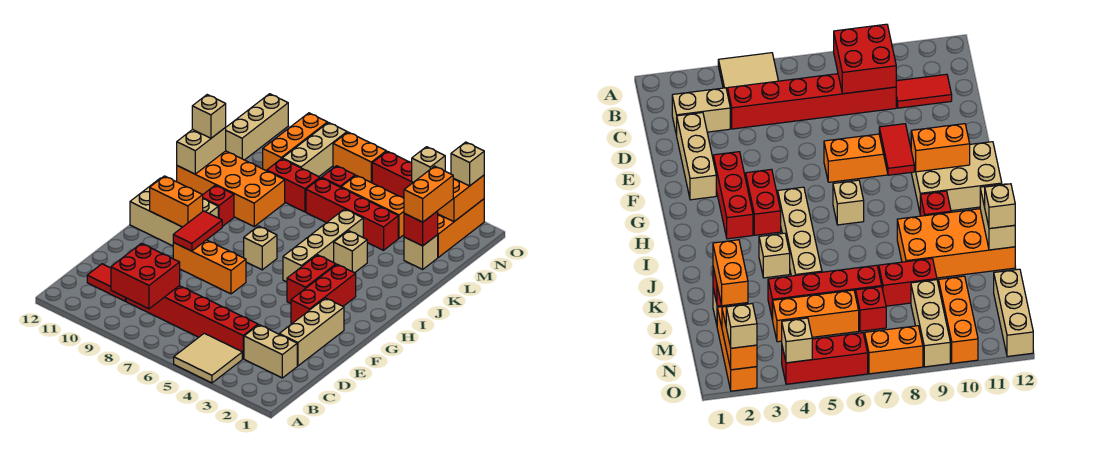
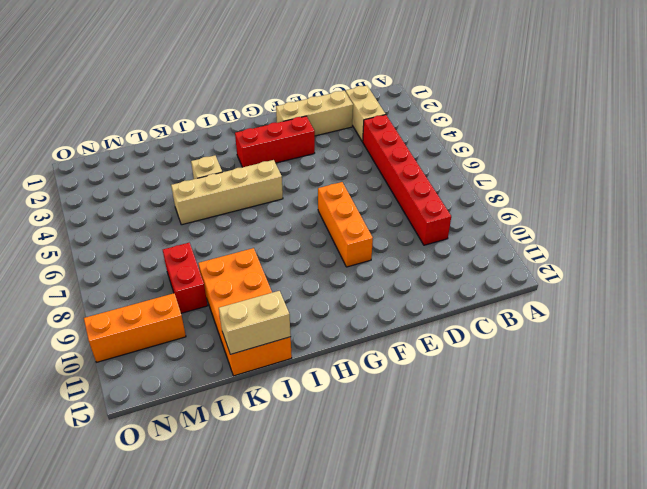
none -> tan 2x2 tile [174,333,242,383]
none -> red 1x2 tile [87,264,126,301]
none -> red 1x2 brick [287,255,336,303]
none -> tan 2x3 brick [130,178,218,246]

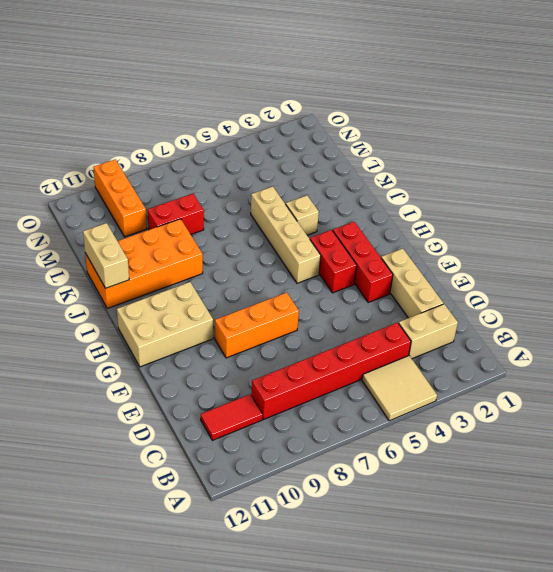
none -> tan 1x1 brick [244,226,277,270]
none -> red 1x1 brick [203,185,234,227]
none -> tan 1x1 brick [404,235,438,269]
none -> red 1x4 brick [306,178,398,250]

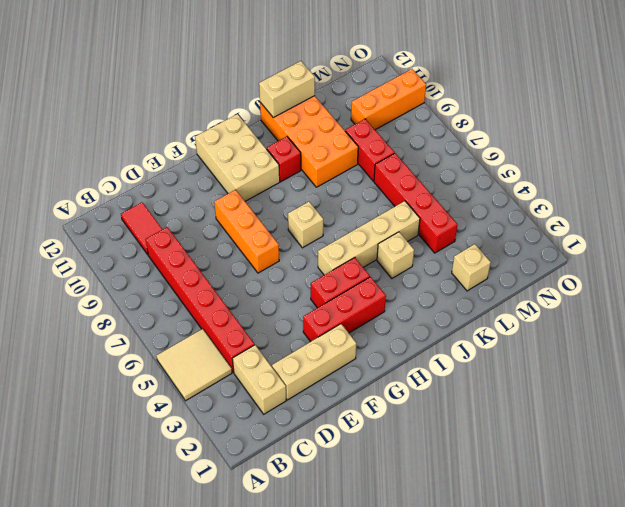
none -> orange 1x3 brick [438,199,484,257]
none -> orange 1x3 brick [341,175,404,238]
none -> red 1x1 brick [322,166,355,187]
none -> tan 1x3 brick [282,123,347,177]

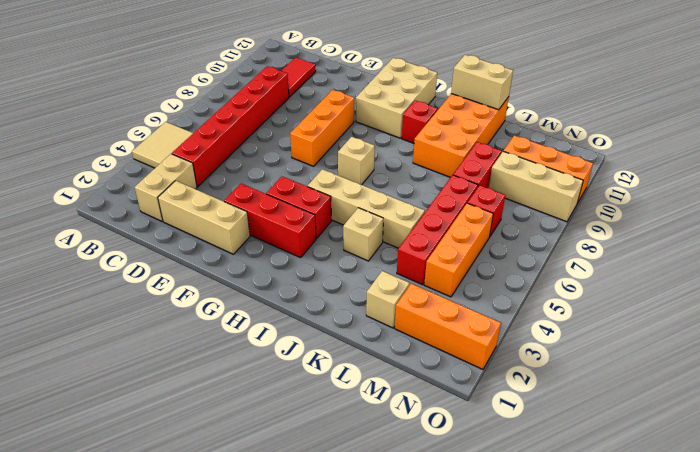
none -> tan 1x3 brick [226,94,288,160]
none -> red 1x3 brick [372,151,413,198]
none -> orange 1x2 brick [333,132,386,183]
none -> red 2x2 brick [111,243,180,309]

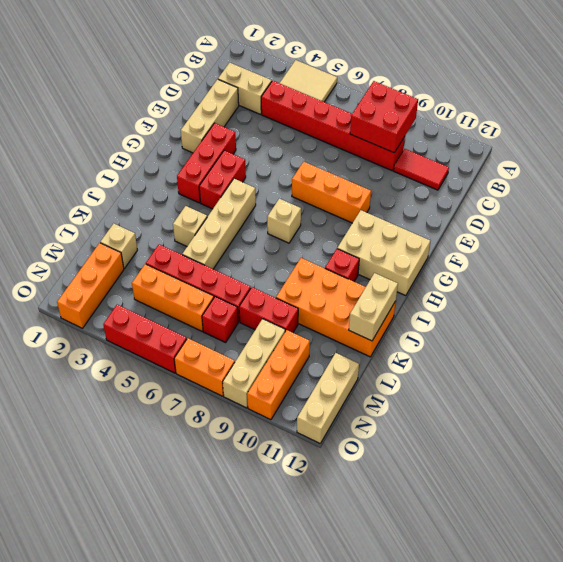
none -> red 1x2 tile [173,211,222,251]
none -> orange 1x2 brick [150,176,203,227]
none -> red 1x1 brick [404,211,438,246]
none -> orange 1x2 brick [438,175,484,222]

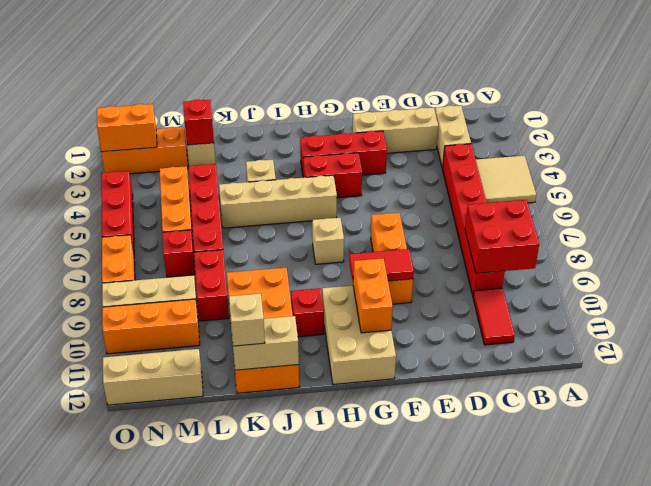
none -> tan 1x1 brick [412,147,445,182]
none -> orange 1x2 brick [404,166,453,222]
none -> tan 1x1 brick [451,142,484,186]

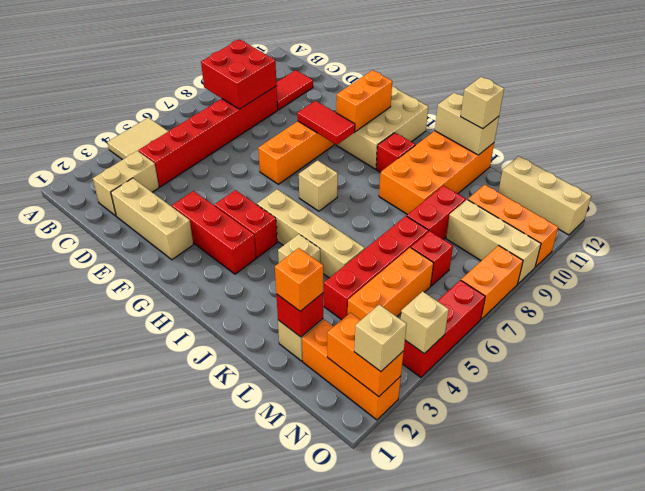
orange 1x1 brick [275,248,323,311] -> orange 1x2 brick [404,166,453,222]

